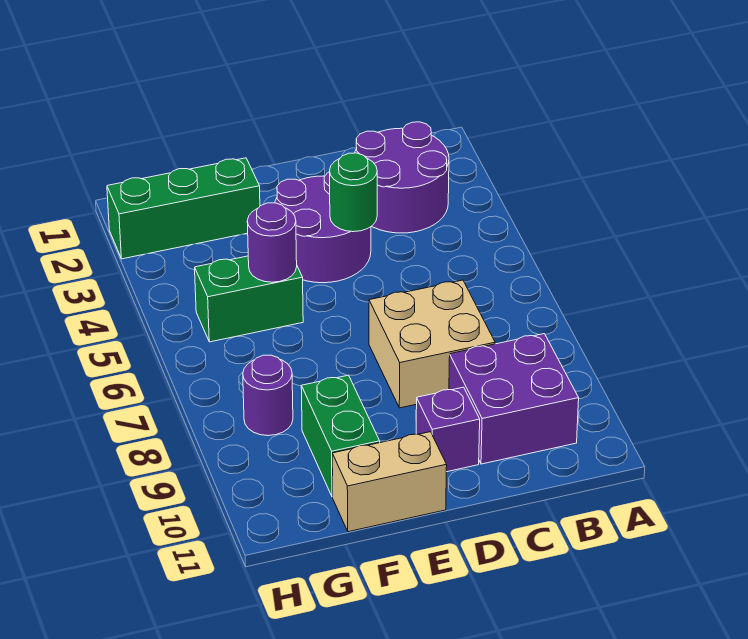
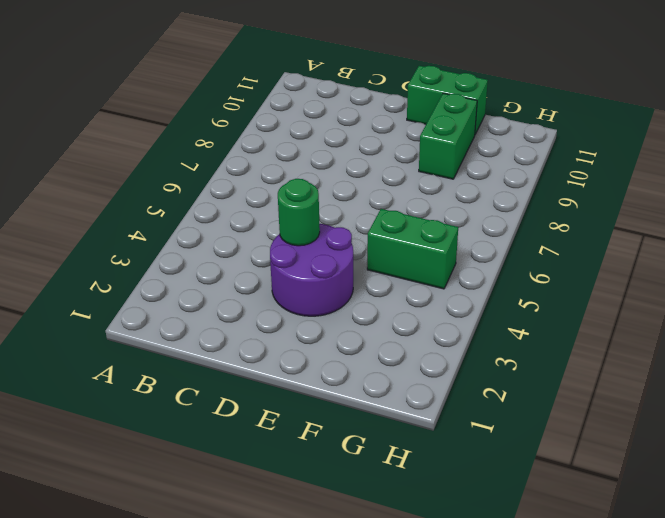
green 1x2 brick [407,66,488,134] -> tan 1x2 brick [332,432,447,532]
none -> purple 2x2 round brick [355,122,449,233]
none -> purple 2x2 brick [449,334,579,464]
none -> tan 2x2 brick [369,280,495,408]

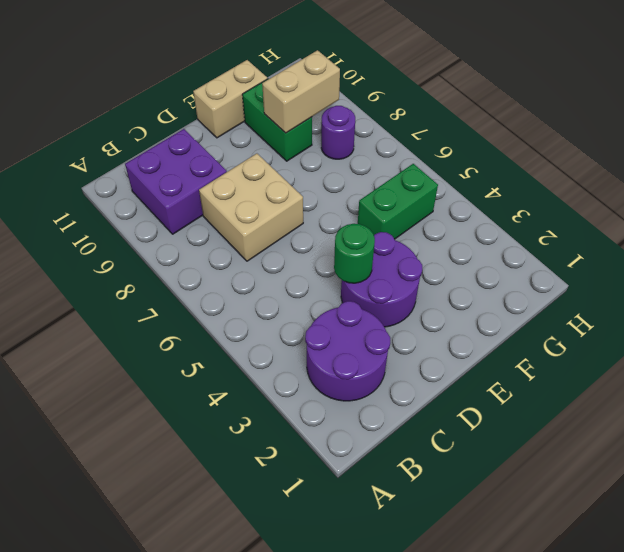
tan 1x2 brick [262,50,340,133] -> none
none -> purple 1x1 brick [416,387,480,472]
none -> green 1x3 brick [107,158,260,259]
none -> purple 1x1 round brick [247,203,297,282]

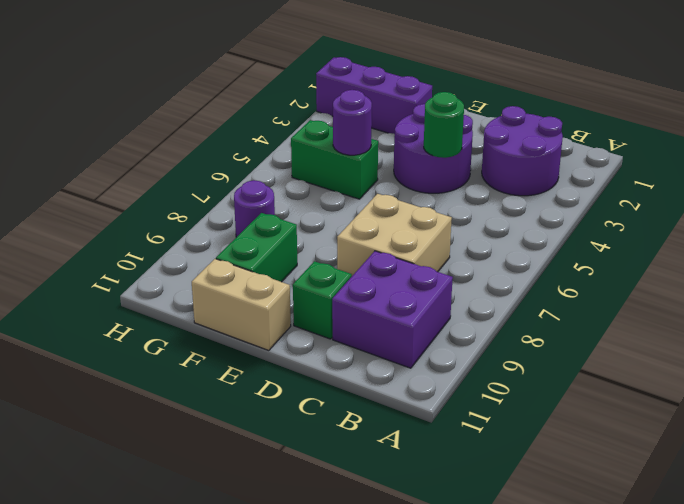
green 1x1 brick [293,261,352,339] -> purple 1x1 brick [416,387,480,472]
purple 1x3 brick [316,57,432,134] -> green 1x3 brick [107,158,260,259]

